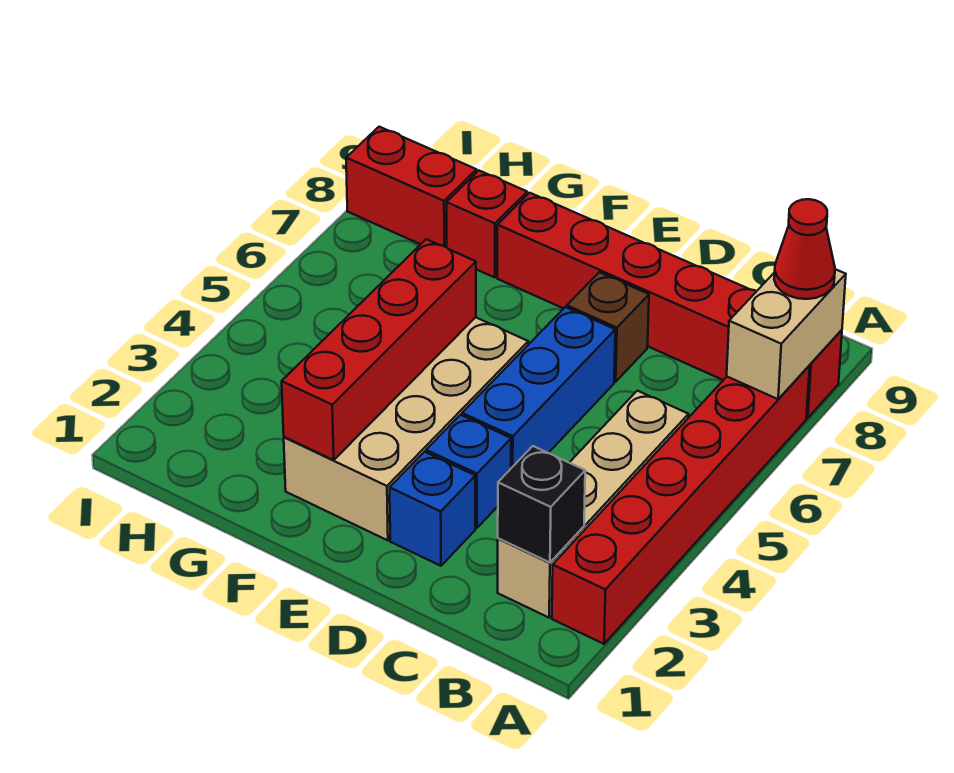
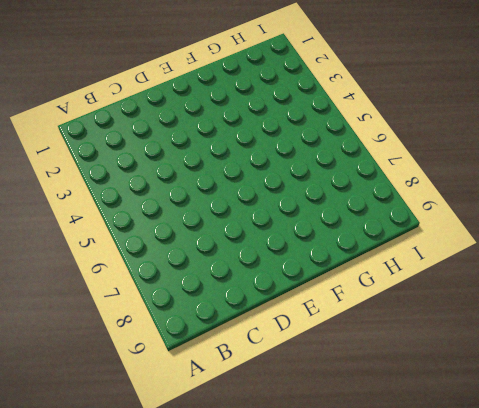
none -> red 1x6 brick [552,366,810,644]
none -> red 1x6 brick [497,193,842,418]
none -> tan 1x4 brick [498,391,689,618]

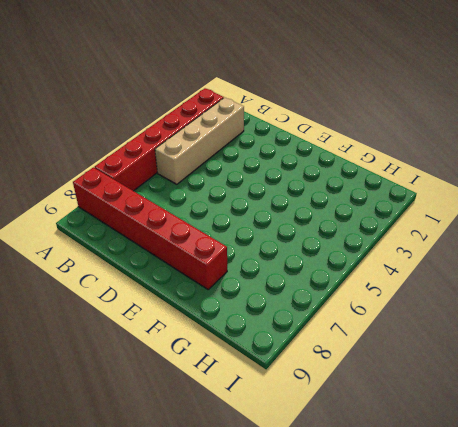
none -> blue 1x1 brick [390,452,475,566]
none -> blue 1x1 brick [426,415,511,528]
none -> blue 1x3 brick [462,307,615,468]

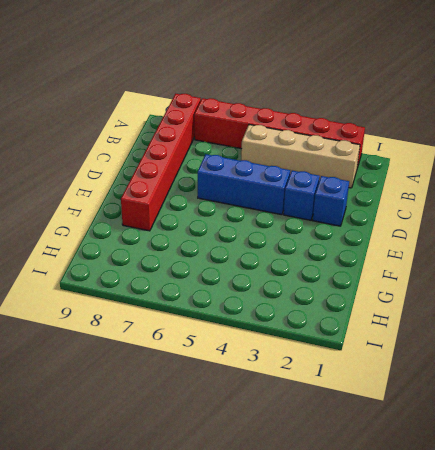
none -> brown 1x1 brick [567,272,649,382]
none -> tan 2x4 brick [284,317,528,540]
none -> red 1x1 brick [447,171,527,277]

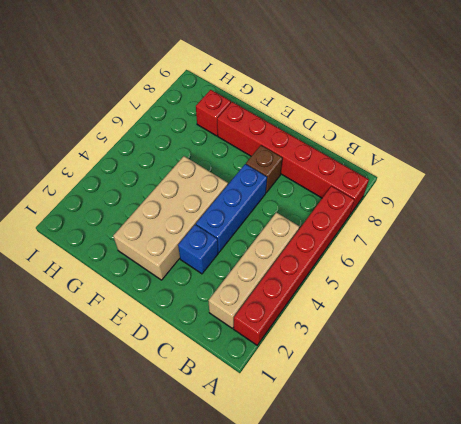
none -> blue 1x1 brick [390,452,475,566]
none -> red 1x2 brick [346,127,477,247]
none -> tan 1x2 brick [727,269,846,399]

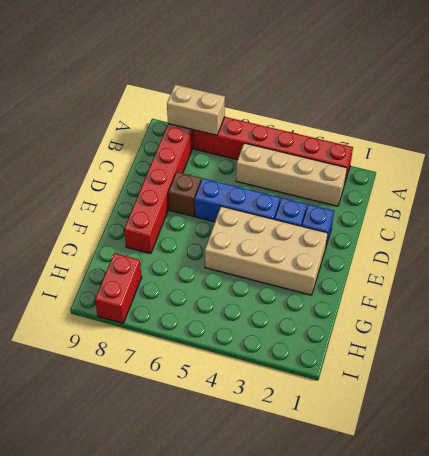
none -> red 1x1 brick [447,171,527,277]
none -> black 1x1 brick [498,446,585,563]
none -> red 1x4 brick [282,239,476,460]

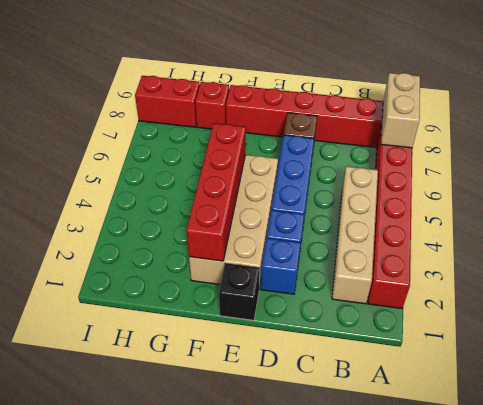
black 1x1 brick [219,263,260,320] -> black 1x1 brick moved to [498,446,585,563]
none -> red 1x1 cone [774,199,835,299]

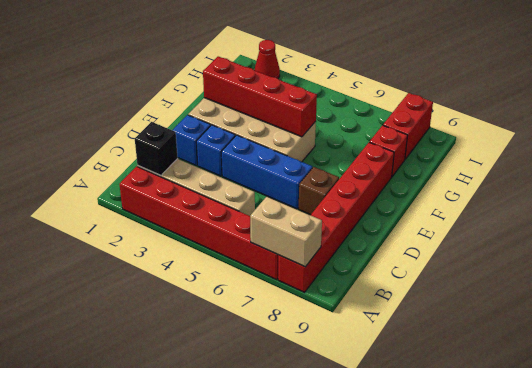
red 1x1 cone [255,40,280,79] -> red 1x1 cone moved to [774,199,835,299]

